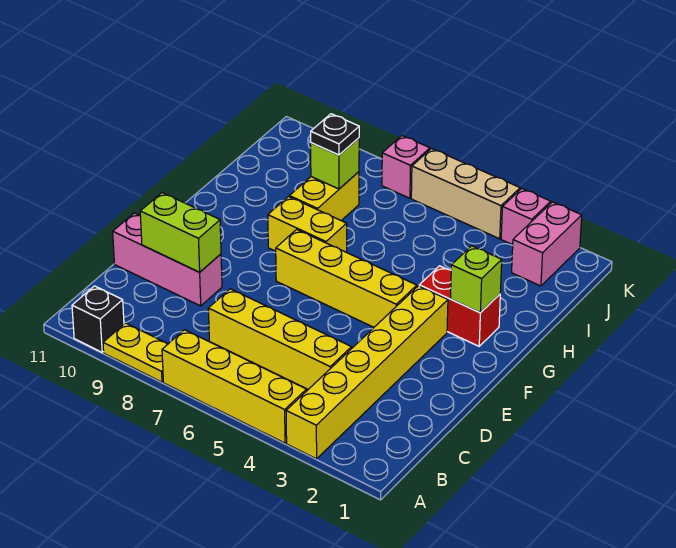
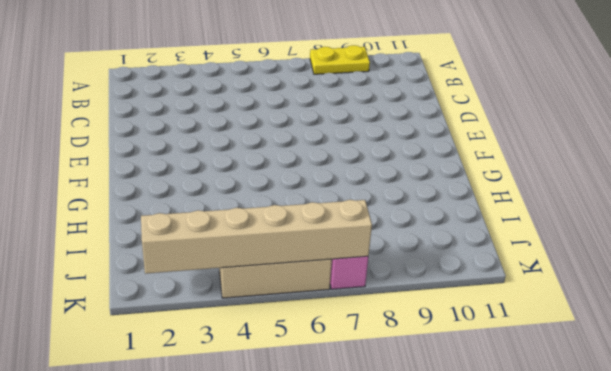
tan 1x6 brick [141,200,372,274] -> none
none -> yellow 1x6 brick [286,286,448,459]
none -> yellow 1x4 brick [162,330,307,443]
none -> black 1x1 brick [72,286,124,352]

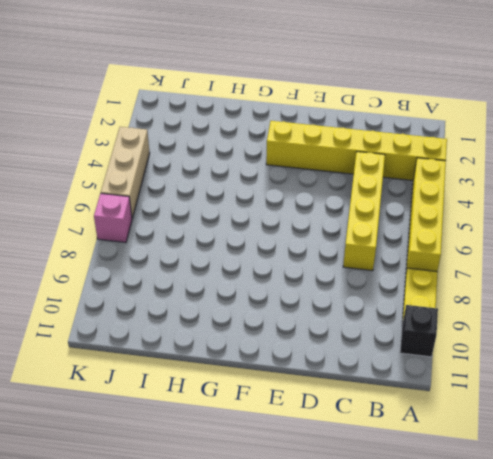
none -> pink 1x3 brick [113,213,222,306]
none -> yellow 1x4 brick [276,230,417,327]
none -> red 1x2 brick [419,266,500,346]

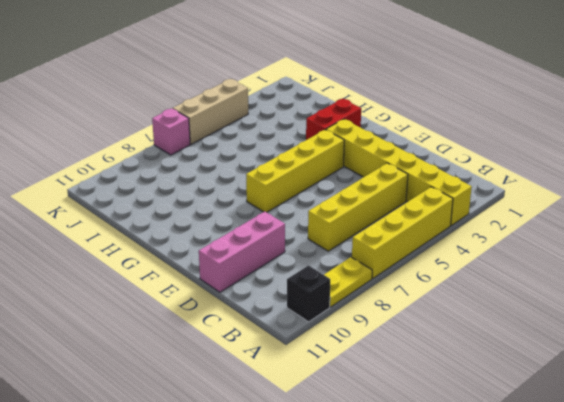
none -> yellow 1x2 brick [268,197,347,252]
none -> yellow 1x2 brick [289,172,359,220]
none -> pink 1x2 brick [512,202,582,286]

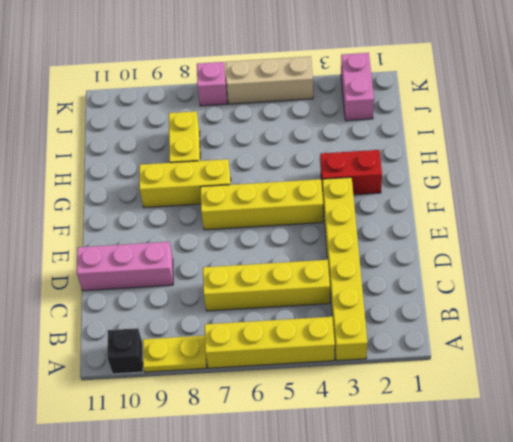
yellow 1x3 brick [139,159,231,208] -> yellow 1x2 brick [268,197,347,252]
none -> pink 1x1 brick [501,188,551,245]
none -> lime 1x2 brick [140,193,221,272]
none -> lime 1x1 brick [451,246,502,313]

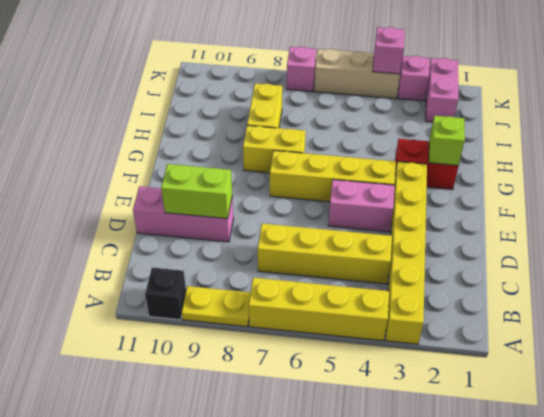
pink 1x2 brick [328,180,395,232] -> none
pink 1x1 brick [373,27,405,74] -> none
none -> lime 1x1 brick [311,138,359,189]
none -> black 1x1 plate [311,114,359,155]

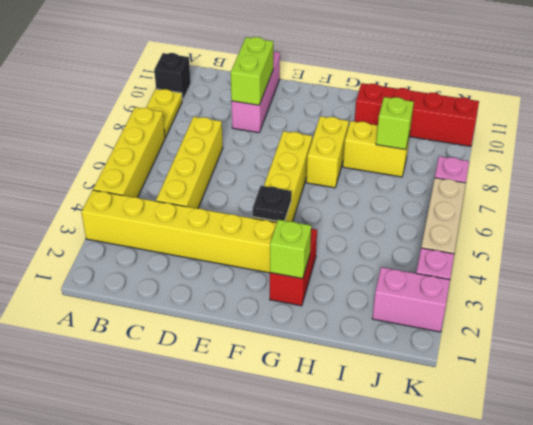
black 1x1 plate [253,186,292,221] -> black 1x1 plate moved to [311,114,359,155]
red 1x4 brick [355,83,479,146] -> none

